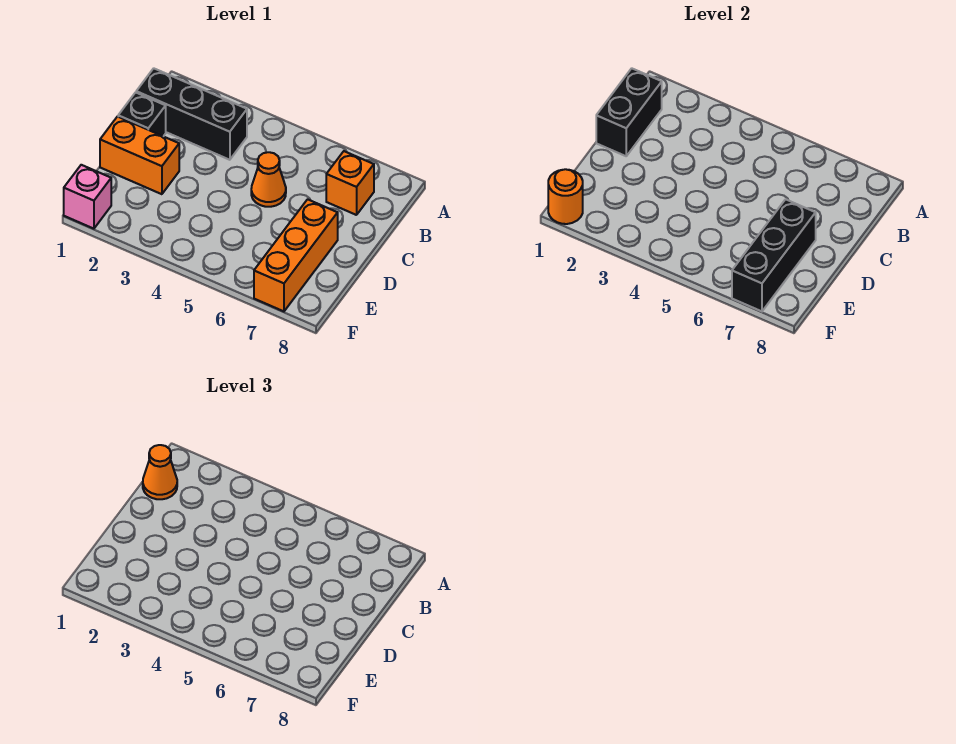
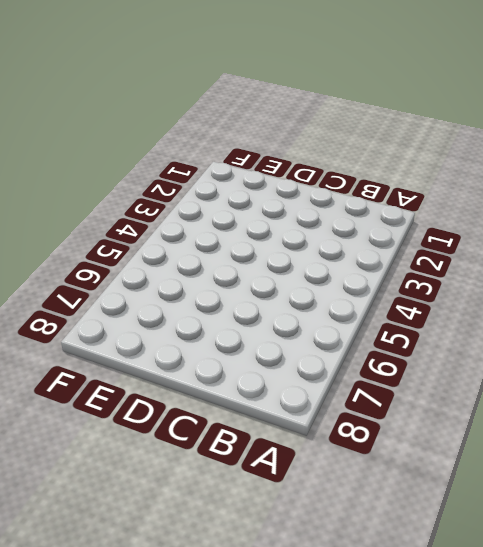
none -> black 1x3 brick [136,68,247,160]
none -> orange 1x1 brick [326,151,374,215]

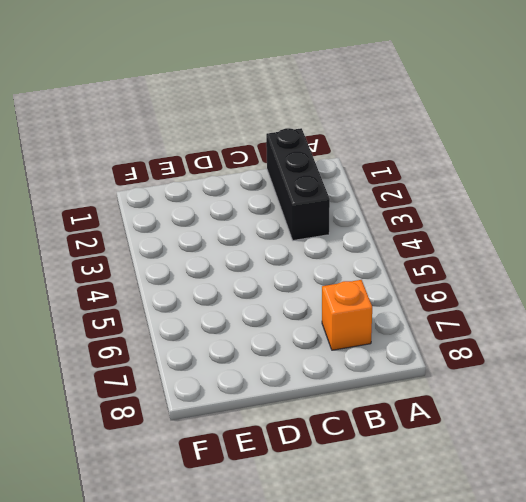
none -> black 1x1 brick [118,92,166,136]
none -> orange 1x1 cone [251,152,286,207]

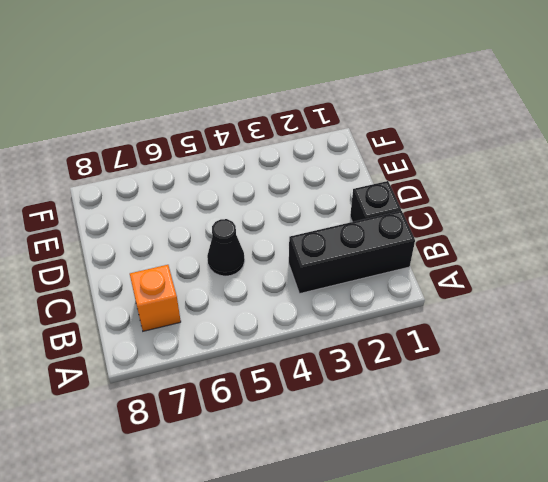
black 1x1 cone [207,219,245,276] -> orange 1x1 cone [251,152,286,207]
none -> orange 1x2 brick [100,117,179,194]
none -> orange 1x3 brick [254,199,338,311]

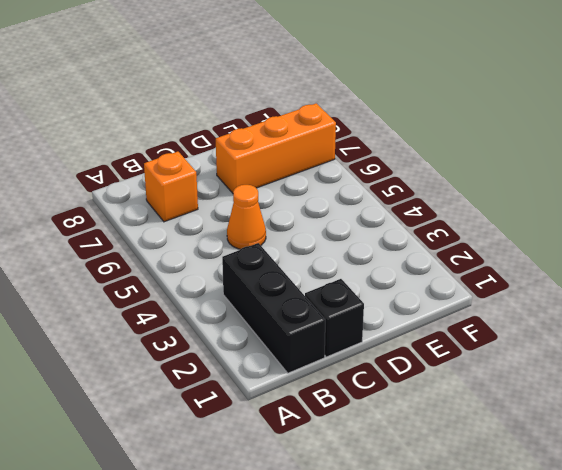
none -> orange 1x2 brick [100,117,179,194]
none -> pink 1x1 brick [64,165,111,229]

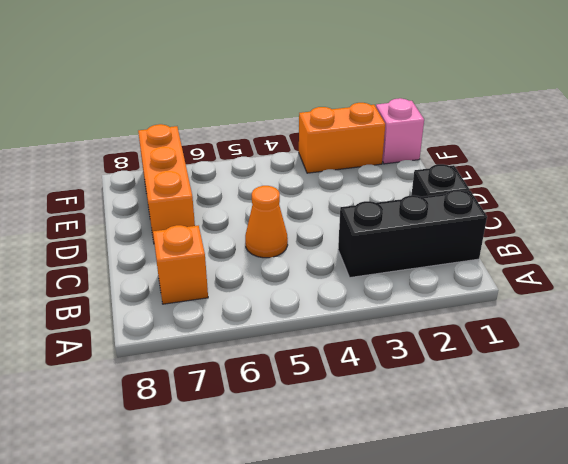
orange 1x2 brick [299,103,385,173] -> orange 1x2 brick moved to [100,117,179,194]
none -> black 1x2 brick [596,68,662,156]
none -> black 1x3 brick [732,199,816,311]

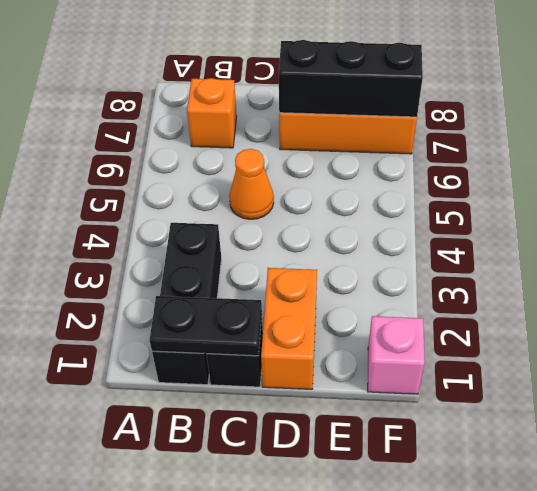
black 1x2 plate [150,296,262,356] -> black 1x2 brick [596,68,662,156]
none -> orange 1x1 round brick [548,169,583,224]
none -> orange 1x1 cone [143,445,177,499]

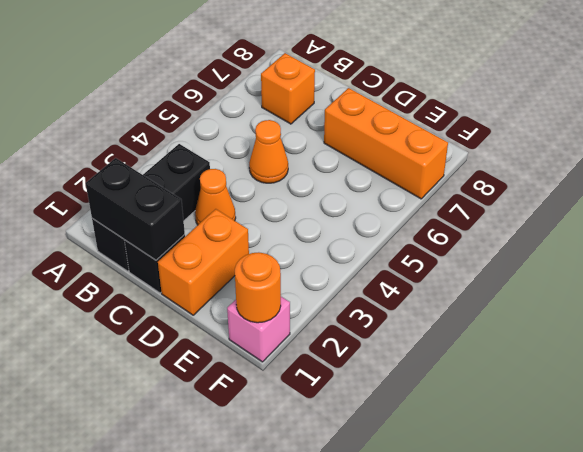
orange 1x1 cone [195,169,236,225] -> orange 1x1 cone moved to [143,445,177,499]
none -> black 1x3 brick [732,199,816,311]

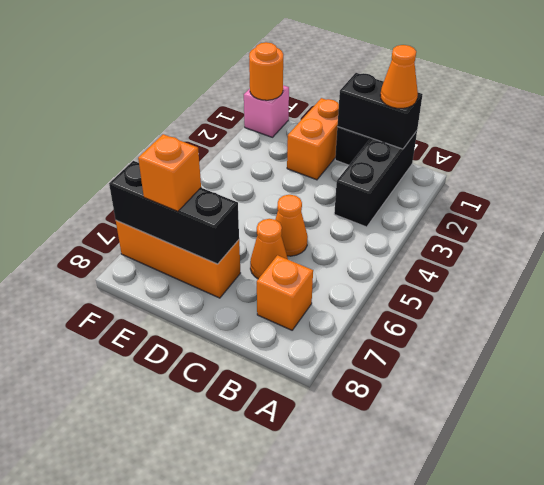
orange 1x1 cone [250,219,288,279] -> none
orange 1x1 brick [138,134,201,212] -> none

